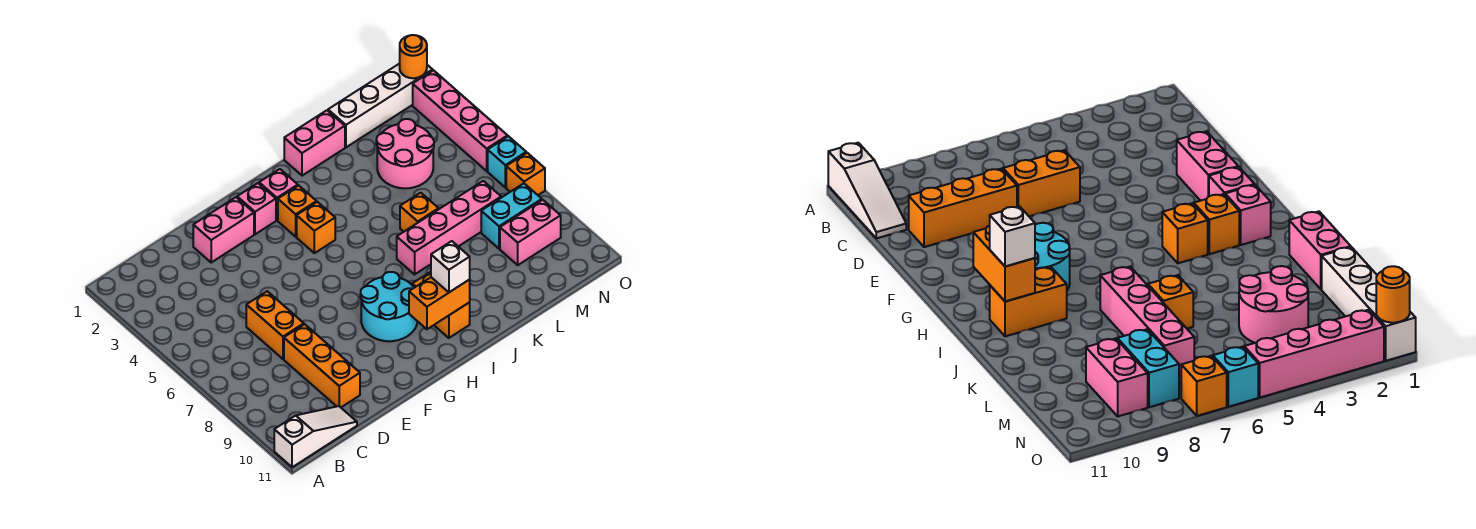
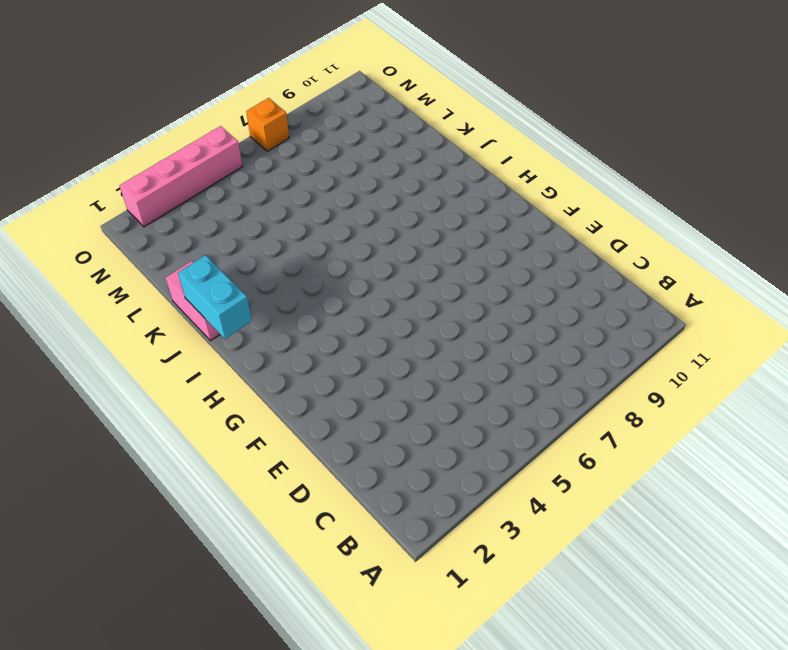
cyan 1x2 brick [178,255,252,339] -> cyan 1x2 brick moved to [481,183,542,249]
none -> white 1x3 slope [274,406,357,467]
none -> orange 1x2 brick [246,291,304,359]
none -> orange 1x3 brick [284,324,360,407]

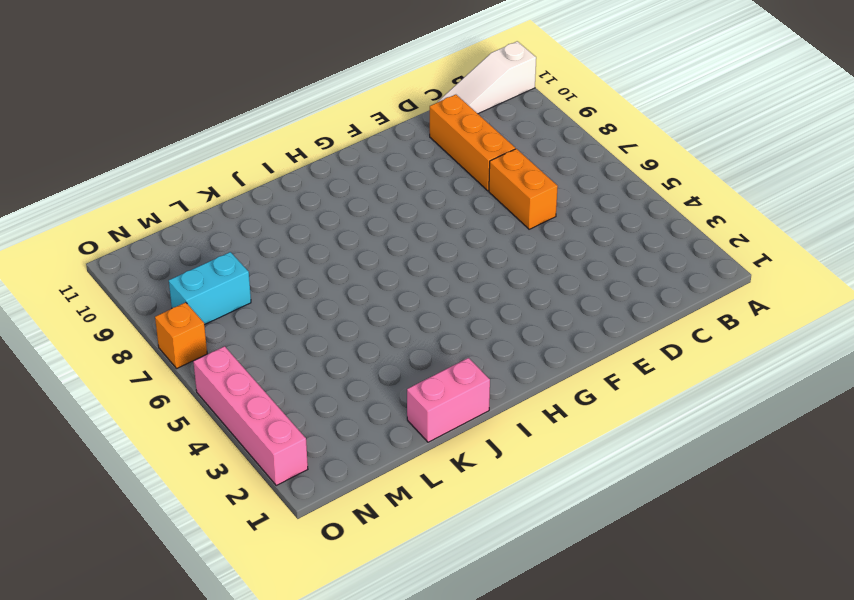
none -> pink 1x2 brick [193,197,254,262]
none -> pink 1x1 brick [237,183,276,234]
none -> cyan 2x2 round brick [360,272,417,341]

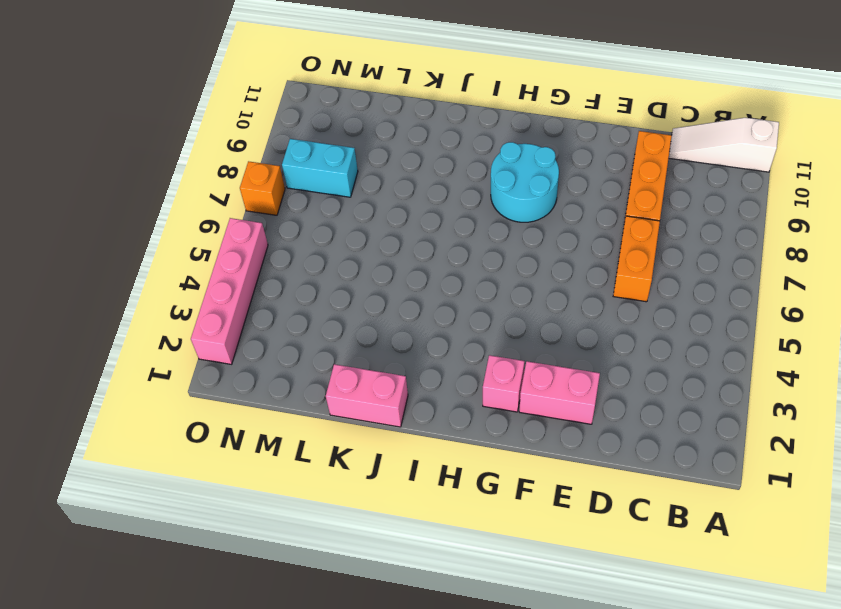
none -> pink 1x1 brick [259,169,298,220]
none -> orange 1x1 brick [278,185,317,237]
none -> orange 1x1 brick [297,202,335,253]

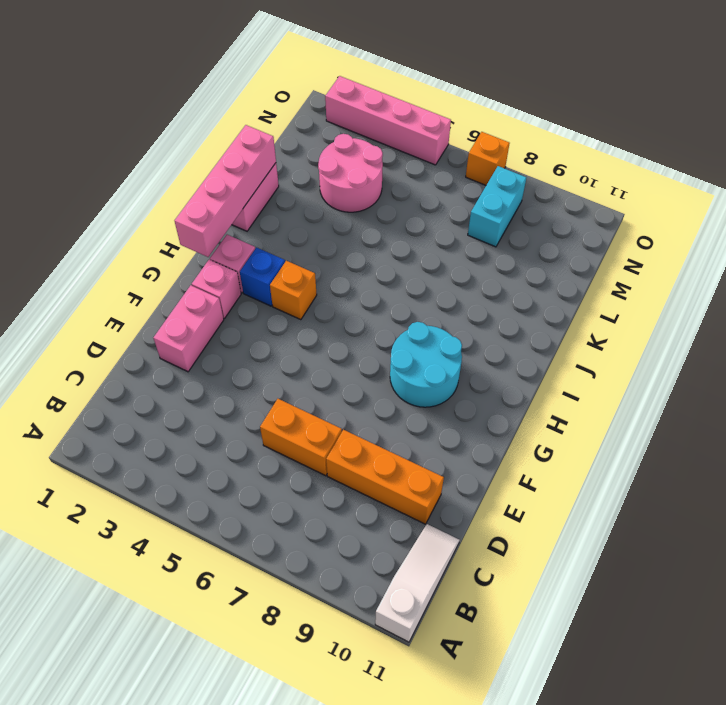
pink 1x4 brick [175,125,276,257] -> pink 1x4 brick moved to [397,181,501,274]
blue 1x1 brick [240,247,285,306] -> orange 1x1 brick [278,185,317,237]
none -> orange 1x2 brick [412,272,470,338]
none -> orange 1x1 brick [400,193,439,232]
none -> white 1x4 brick [328,63,433,147]

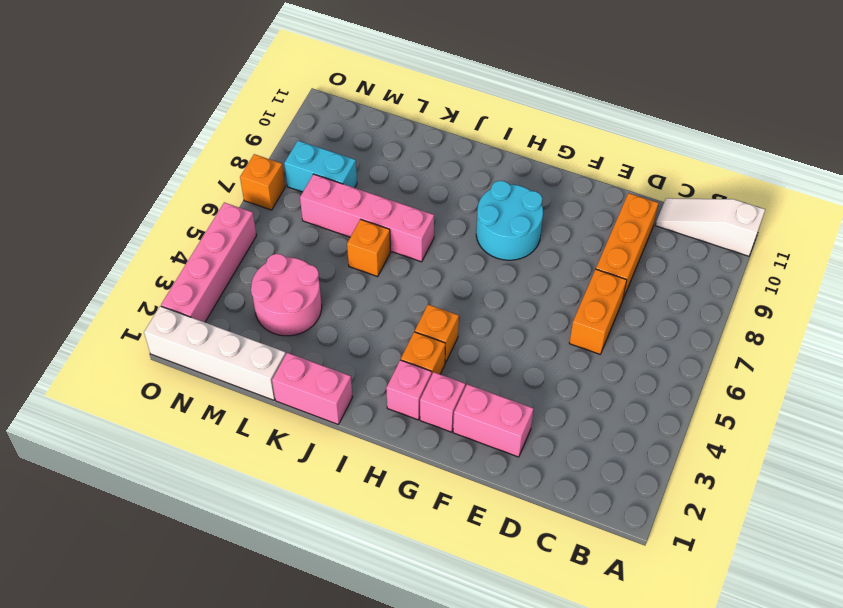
none -> orange 1x2 brick [412,272,470,338]
none -> pink 1x2 brick [500,200,561,265]
none -> cyan 1x1 brick [488,136,526,188]

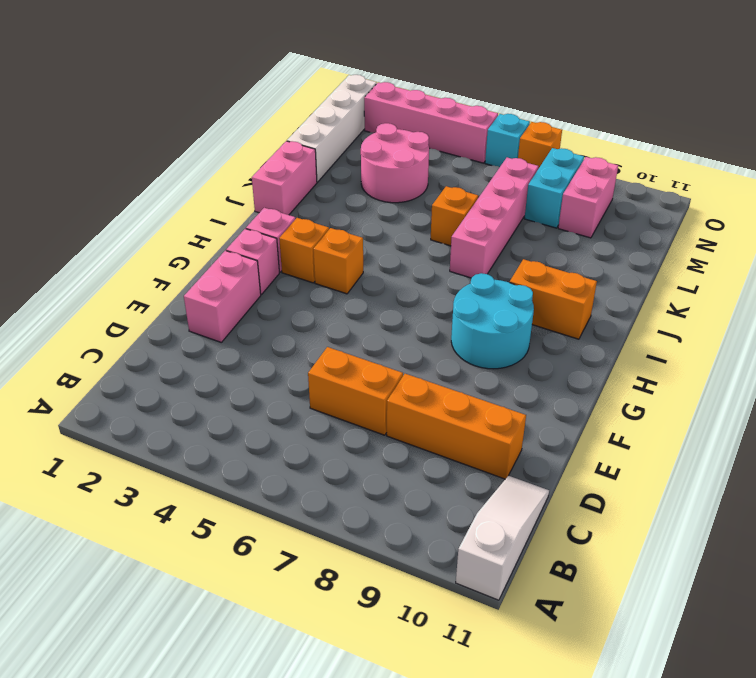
none -> orange 1x2 brick [409,277,470,329]
none -> orange 1x1 round brick [400,35,427,78]
none -> white 1x1 brick [431,241,470,292]

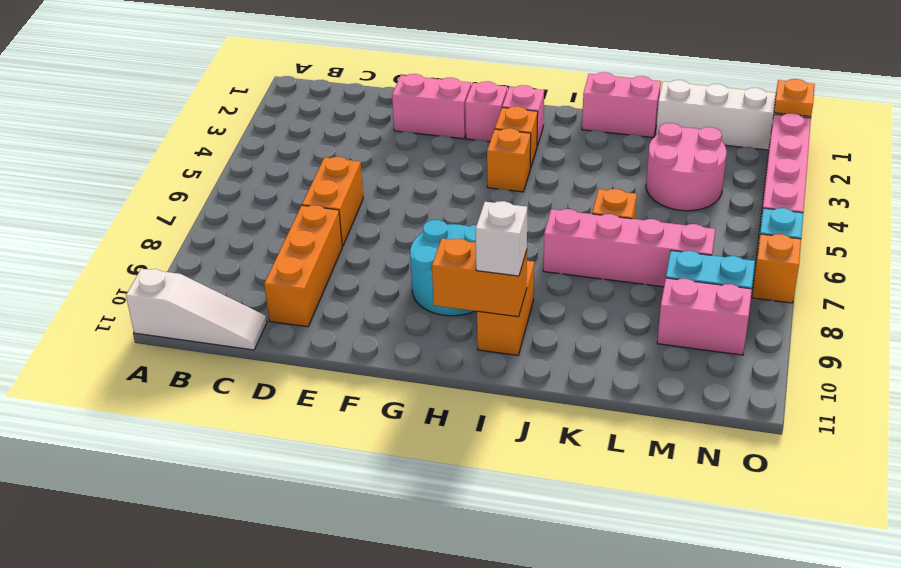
orange 1x1 plate [774,79,815,117] -> orange 1x1 round brick [400,35,427,78]

